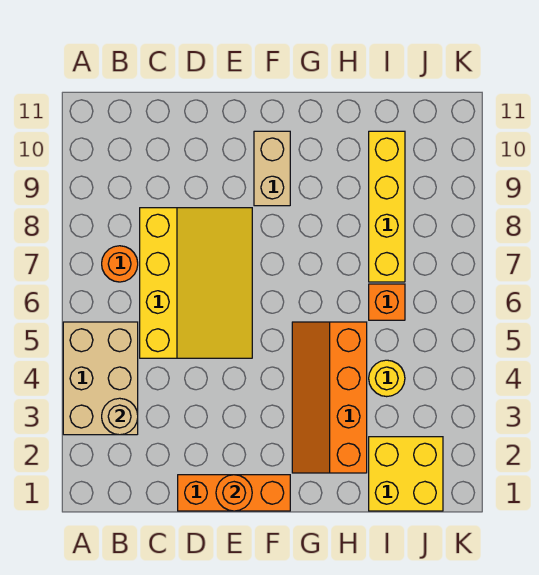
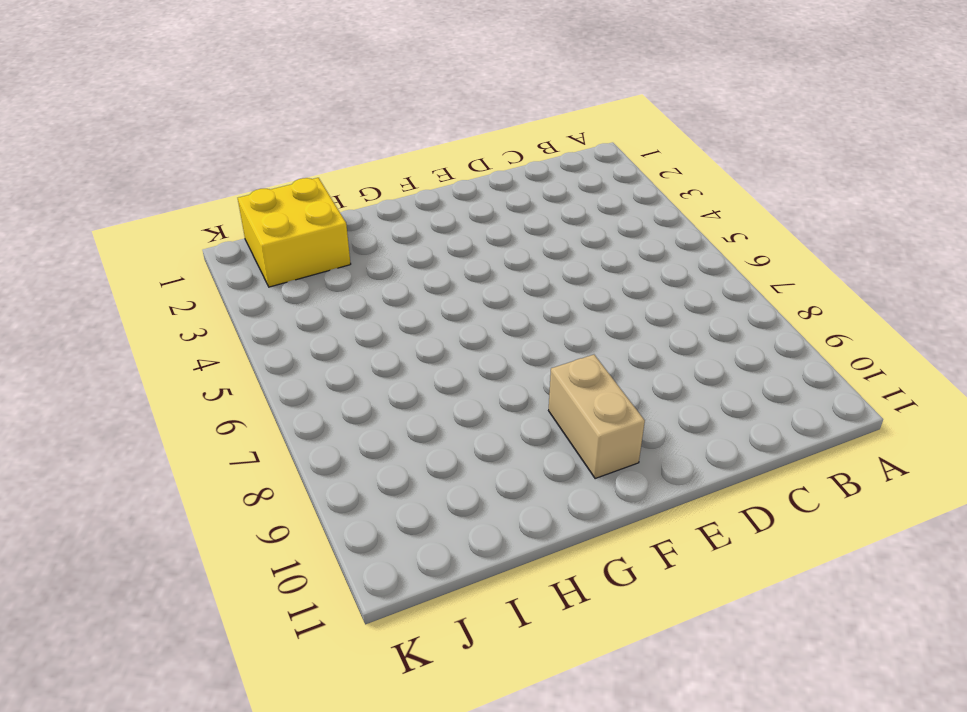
none -> tan 2x3 brick [63,322,138,435]
none -> orange 1x1 round brick [102,246,138,282]
none -> yellow 3x4 slope [140,208,252,358]

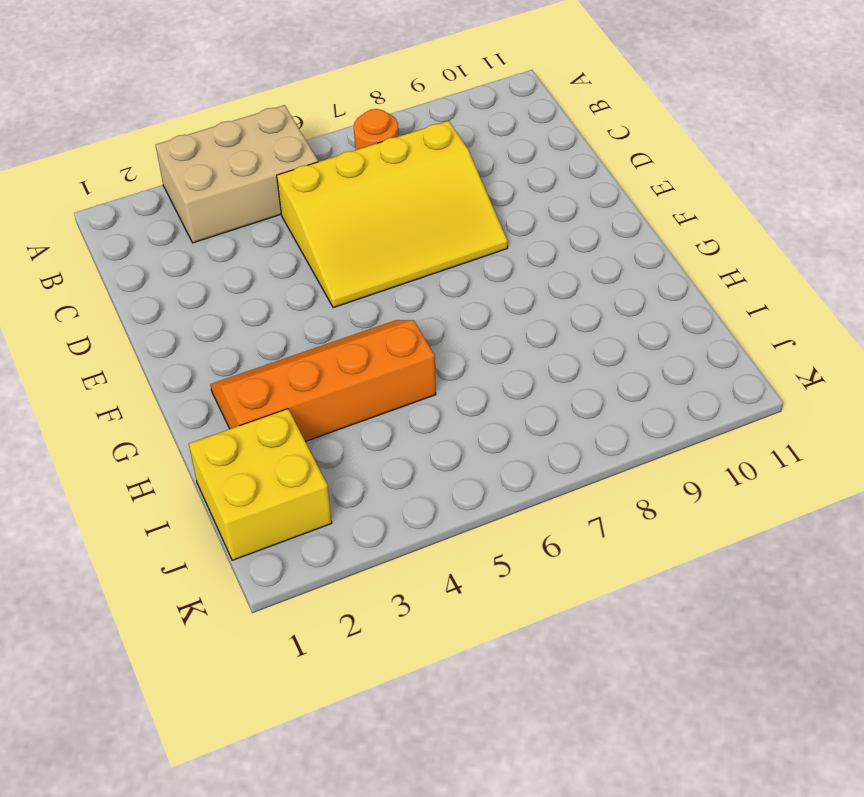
none -> orange 1x3 brick [178,475,290,511]
none -> tan 1x2 brick [254,131,290,206]
none -> yellow 1x1 round brick [369,360,405,397]

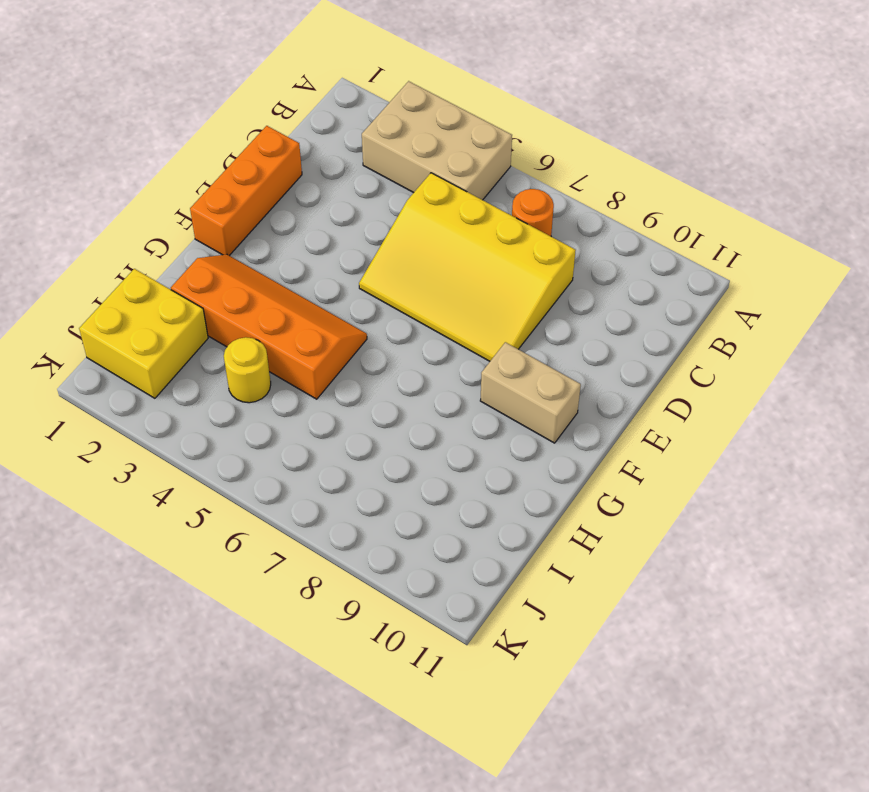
none -> orange 1x1 brick [369,284,405,320]
none -> yellow 1x4 brick [369,131,405,282]
none -> tan 1x1 round brick [102,398,138,435]

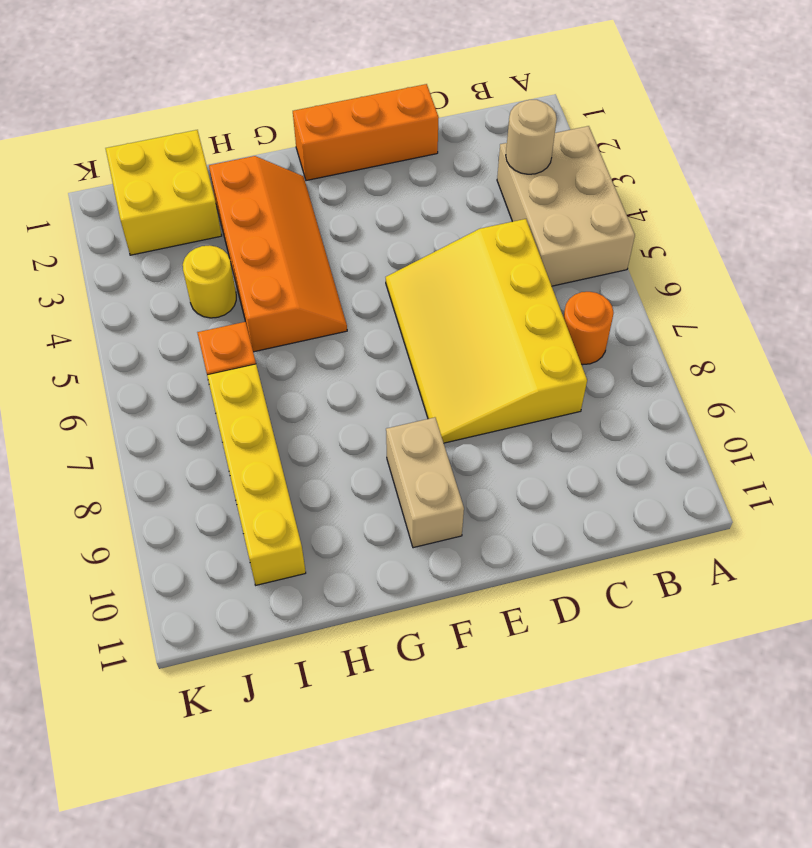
none -> orange 1x1 round brick [216,475,252,511]

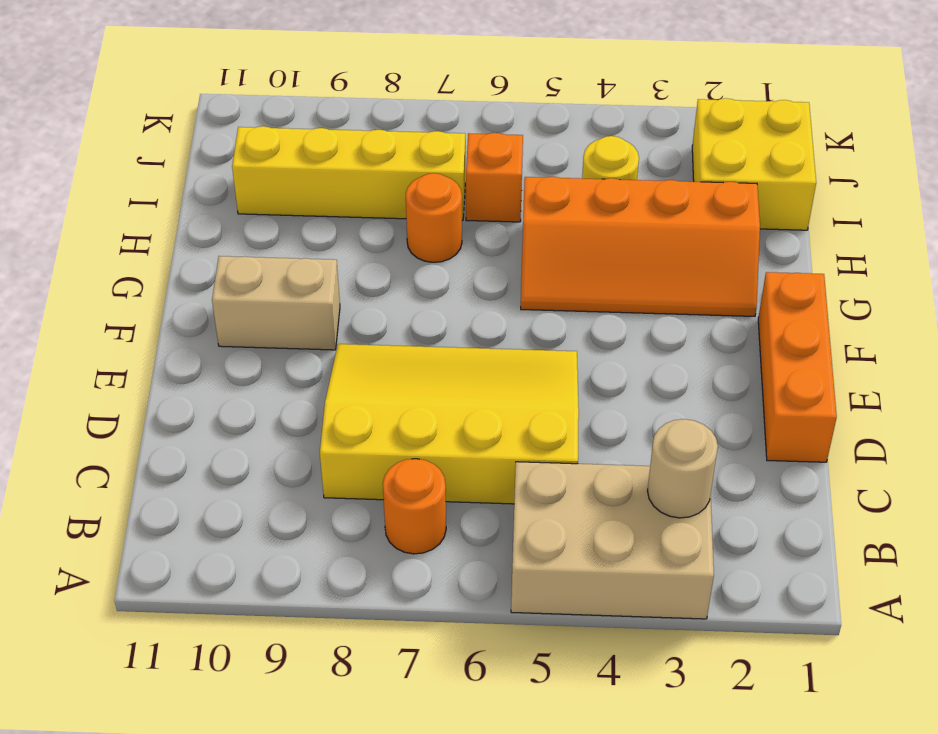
orange 1x1 round brick [406,173,462,262] -> orange 1x1 round brick moved to [216,475,252,511]

